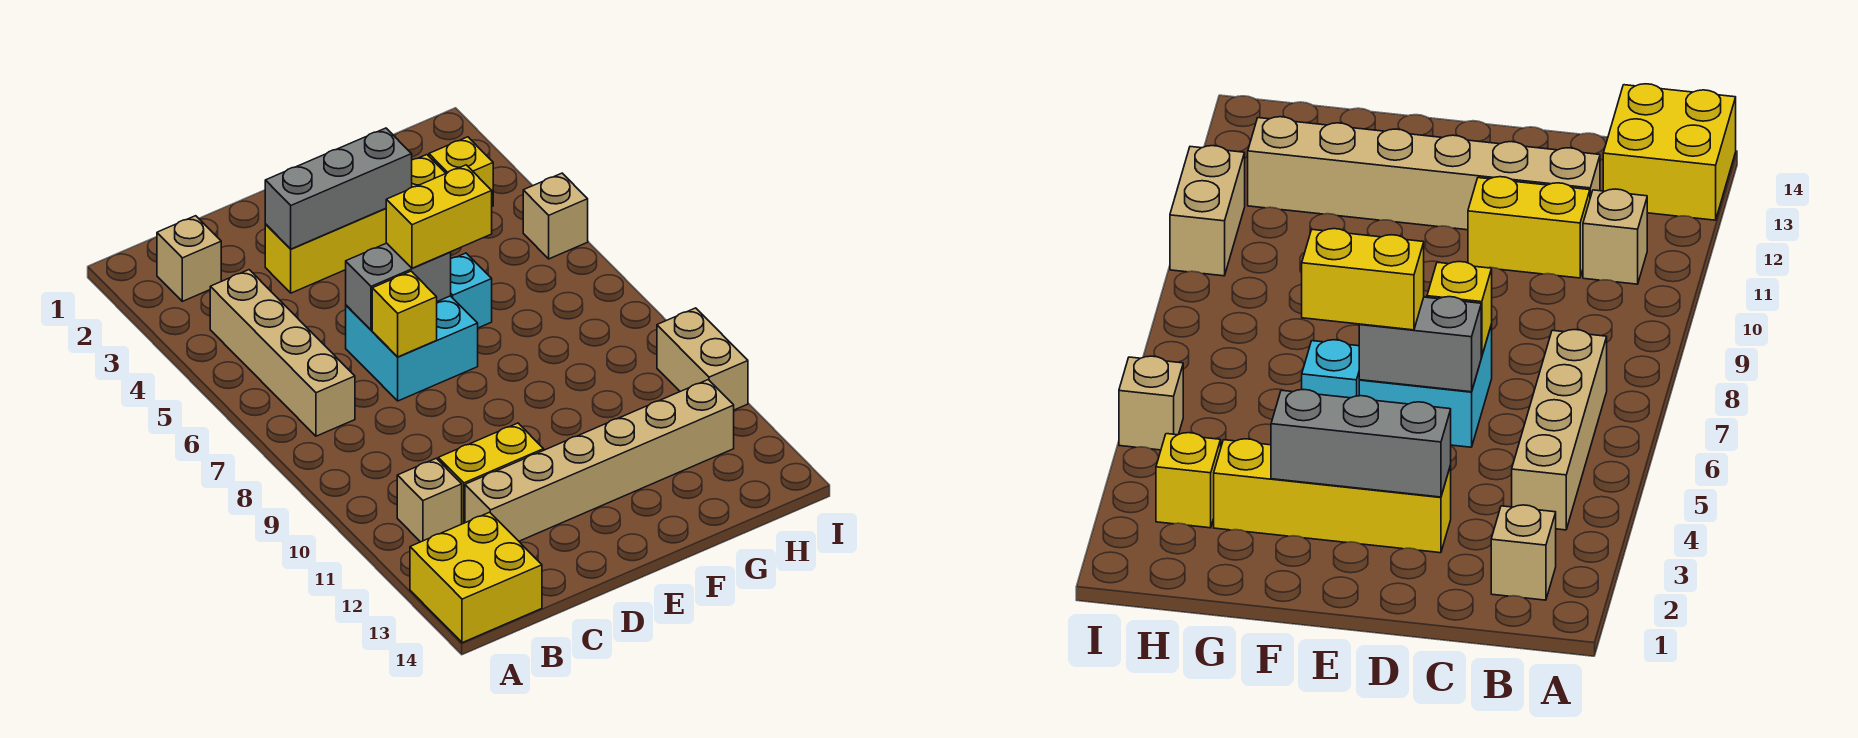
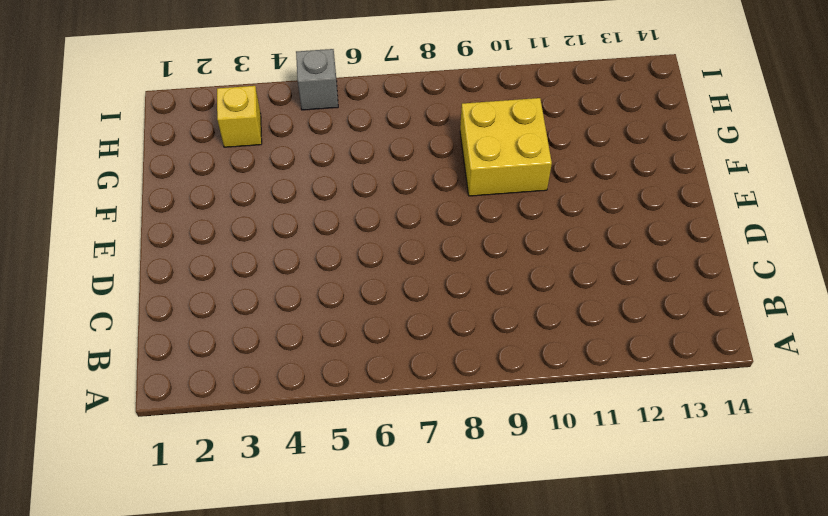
yellow 2x2 brick [460,98,552,196] -> yellow 2x2 brick moved to [410,512,542,643]
grey 1x1 brick [296,49,338,110] -> tan 1x1 brick [523,173,588,259]
none -> tan 1x1 brick [157,216,221,301]
none -> tan 1x4 brick [210,270,355,436]
none -> tan 1x1 brick [397,458,462,542]

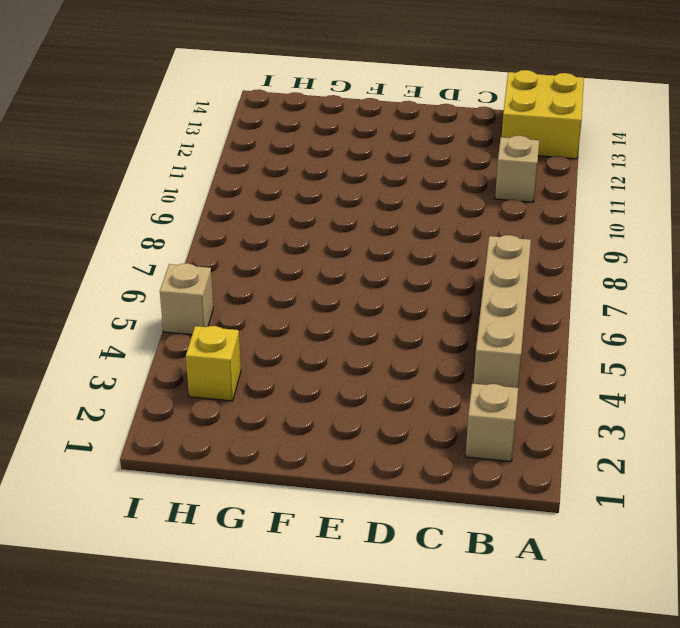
none -> yellow 1x2 brick [438,423,544,524]
none -> tan 1x6 brick [465,380,734,541]
none -> yellow 1x4 brick [265,155,446,293]

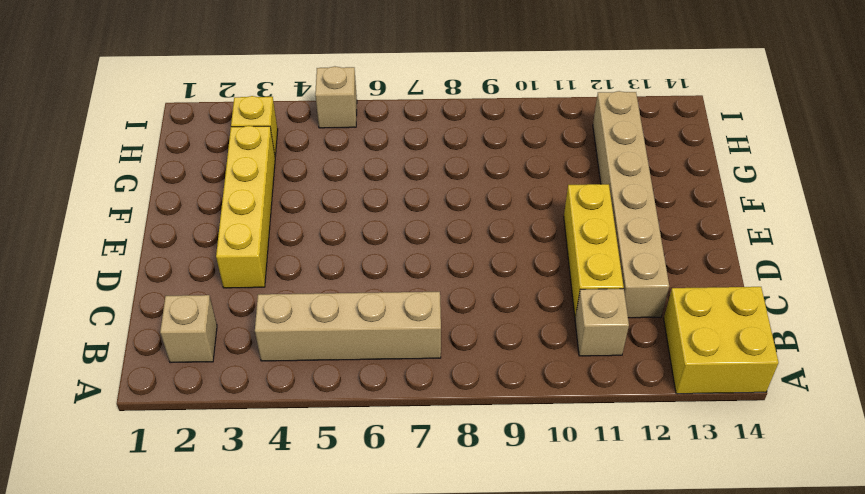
yellow 1x3 brick [564,184,624,318] -> yellow 1x2 brick [438,423,544,524]
none -> cyan 2x2 brick [346,296,478,401]
none -> cyan 1x1 brick [451,253,492,328]
none -> tan 1x2 brick [657,308,748,410]

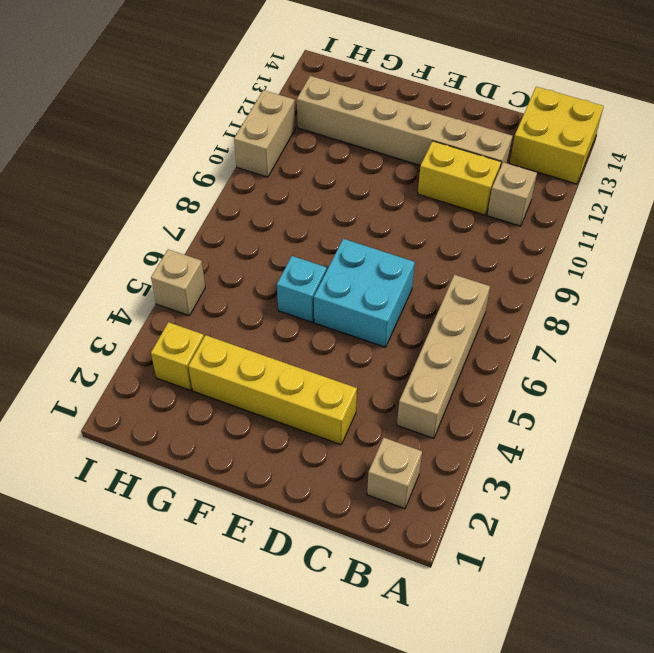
none -> grey 1x3 brick [265,128,412,249]
none -> grey 1x2 brick [346,243,451,330]
none -> yellow 1x1 brick [372,271,437,357]

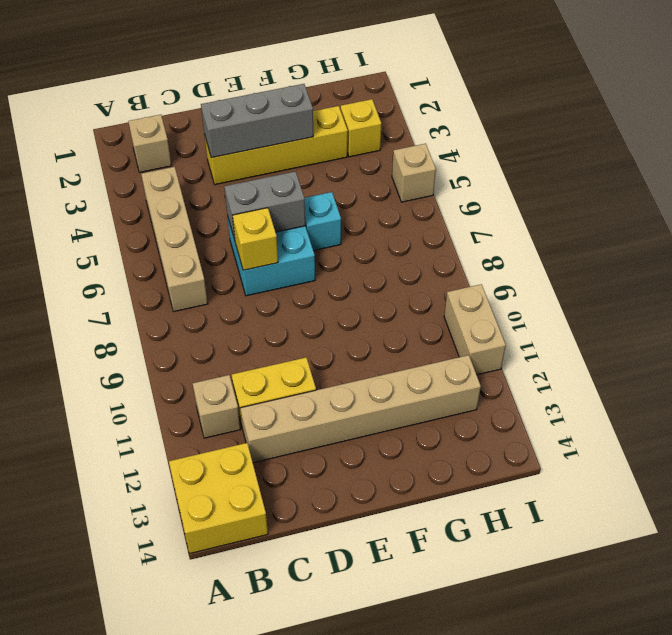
none -> yellow 1x2 brick [386,165,492,268]

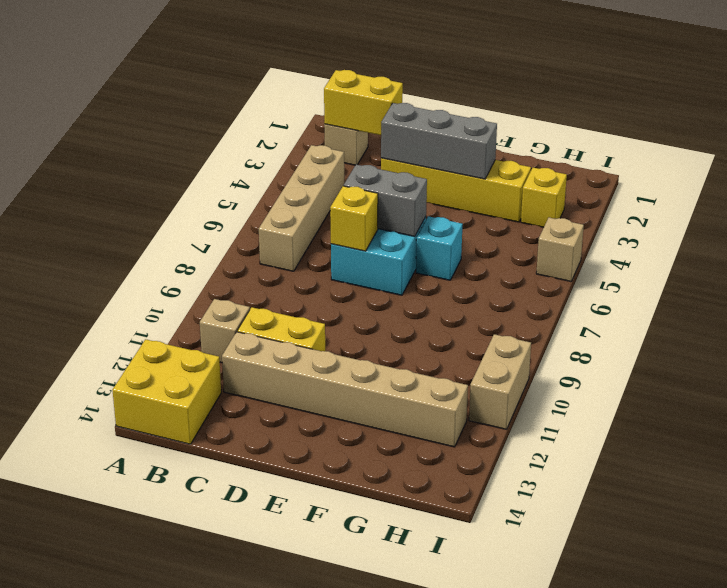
yellow 1x2 brick [324,70,403,135] -> yellow 1x2 brick moved to [386,165,492,268]

